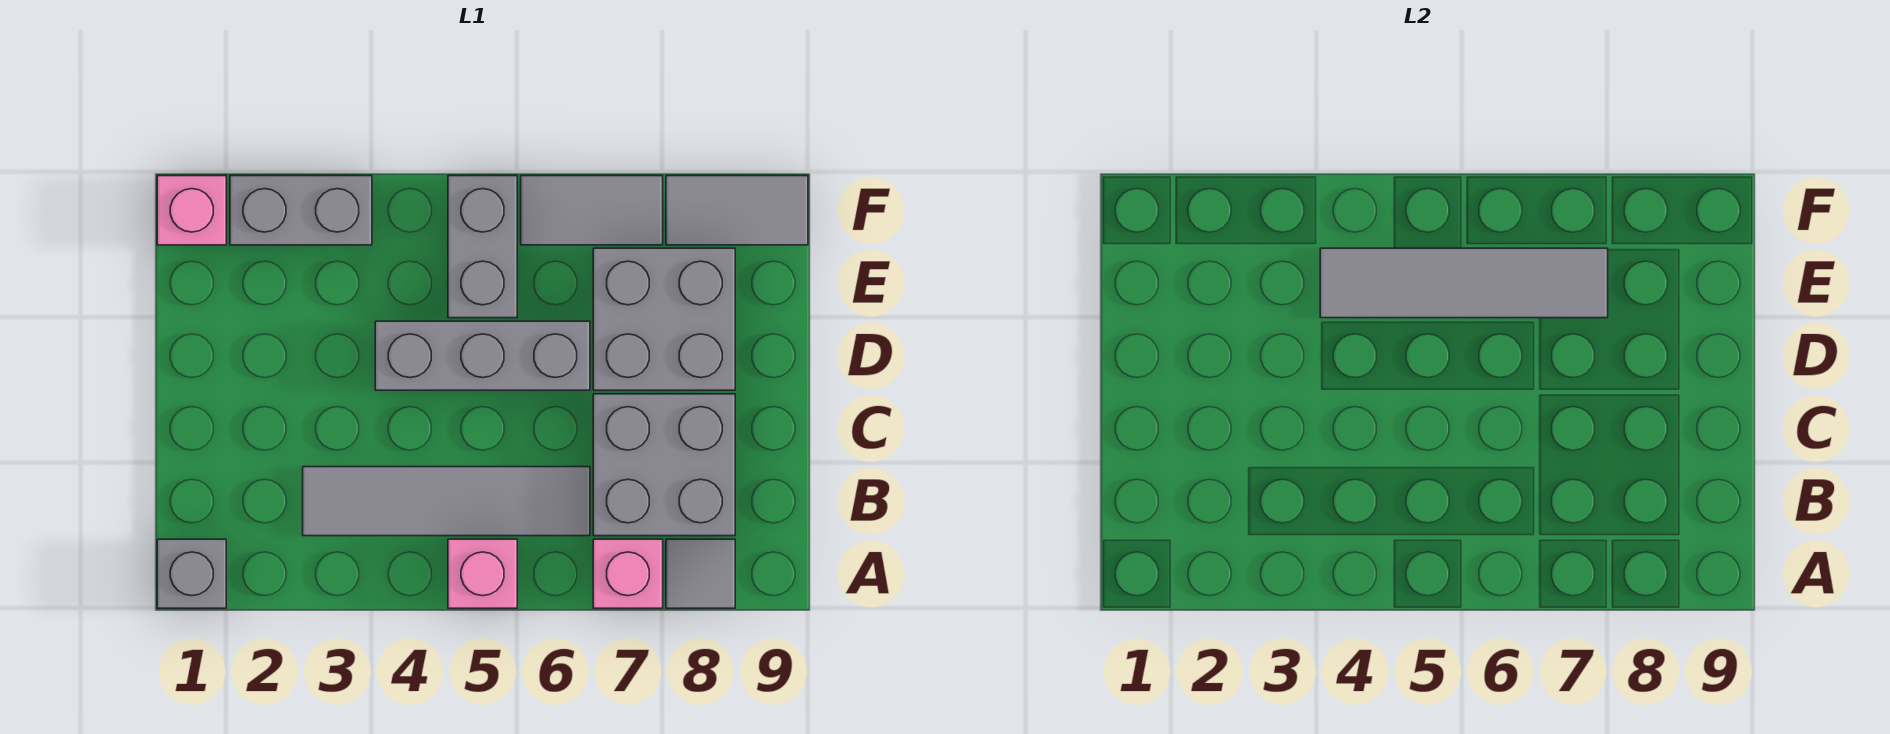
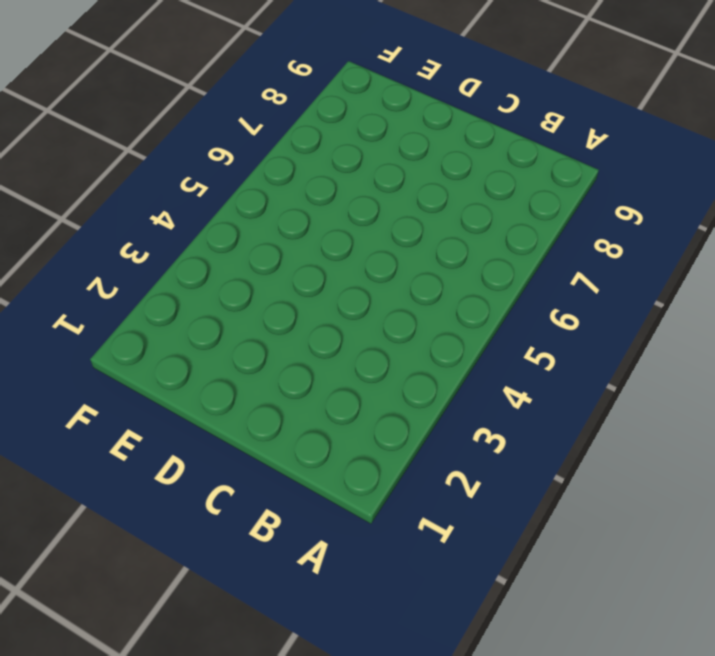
none -> grey 1x1 brick [157,539,226,608]
none -> pink 1x1 brick [448,539,517,608]
none -> pink 1x1 brick [593,539,663,608]

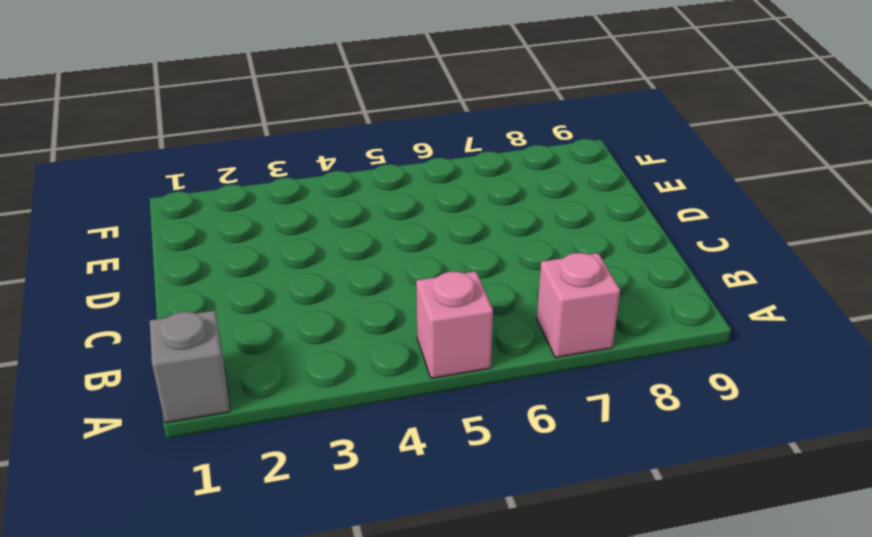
none -> grey 1x1 tile [666,539,735,608]
none -> grey 1x4 tile [303,467,590,536]
none -> grey 2x2 brick [593,394,735,536]

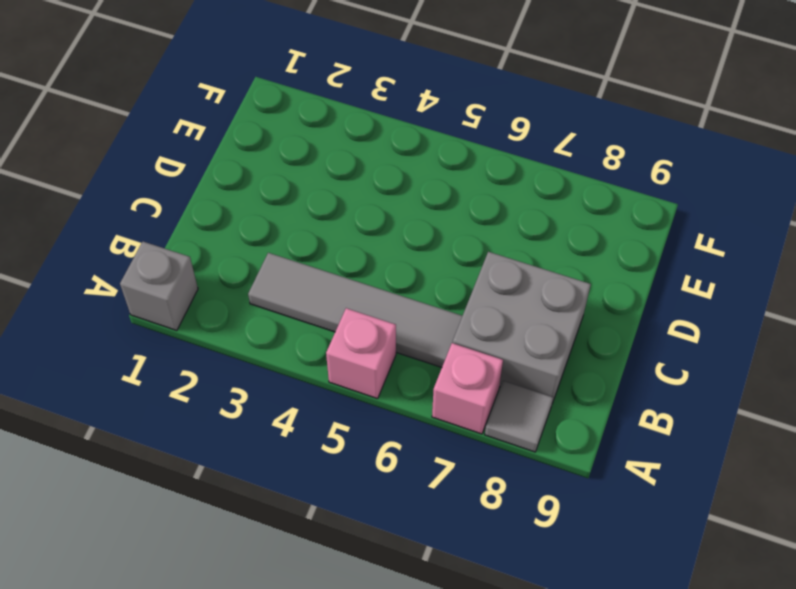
none -> grey 1x3 brick [375,321,590,390]
none -> grey 2x2 brick [593,248,735,390]
none -> grey 1x2 brick [448,176,517,318]

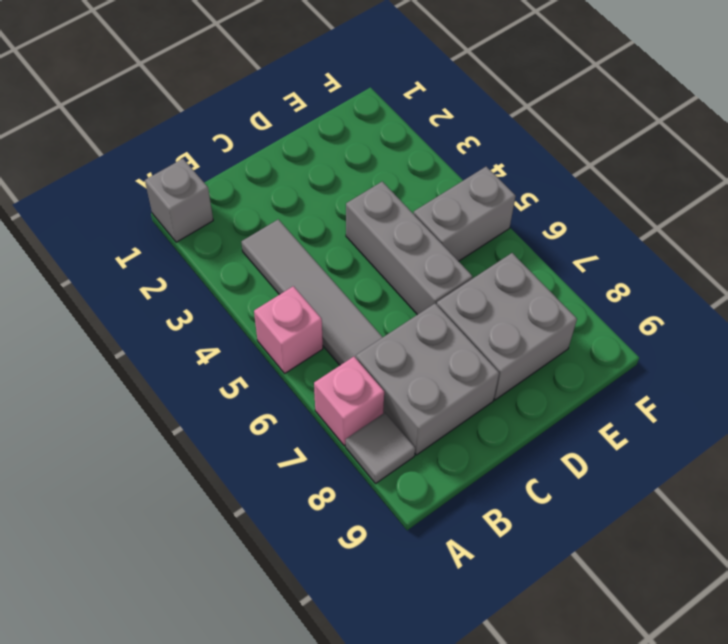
none -> pink 1x1 brick [157,176,226,245]
none -> grey 1x2 brick [230,176,372,245]
none -> grey 1x2 tile [521,176,663,245]

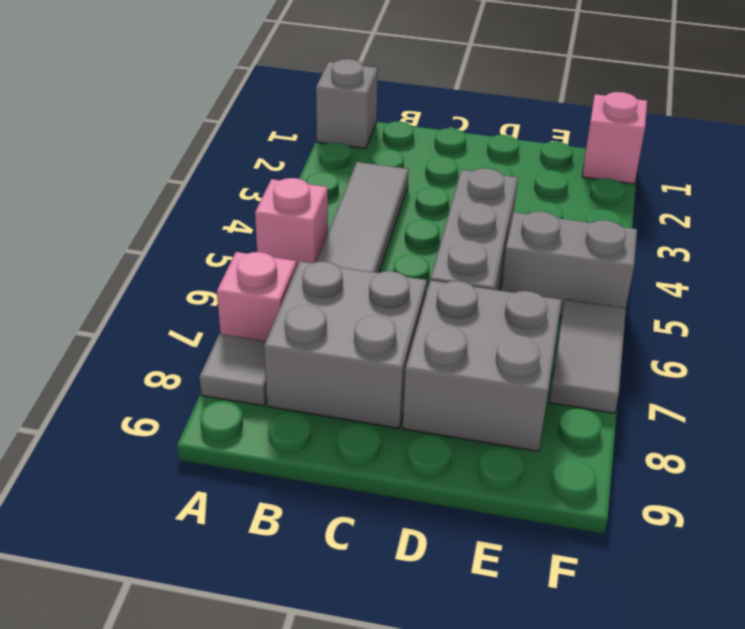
none -> grey 1x2 brick [230,176,372,245]
none -> grey 1x2 tile [666,176,808,245]
none -> grey 1x4 tile [1320,248,1608,318]

